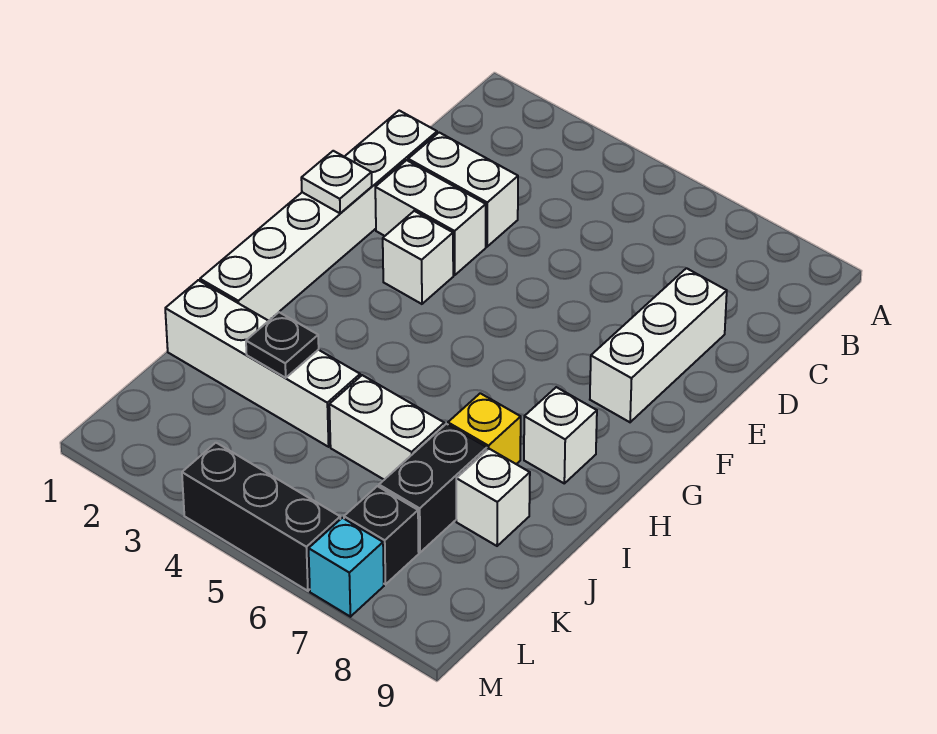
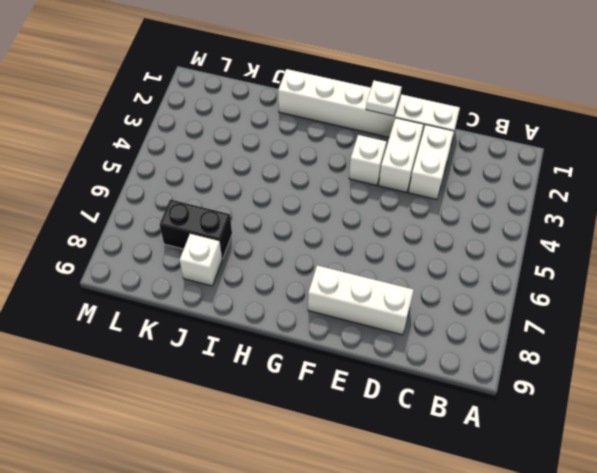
none -> white 1x1 brick [524,387,597,483]
none -> yellow 1x1 brick [448,393,521,464]
none -> white 1x4 brick [165,280,360,447]

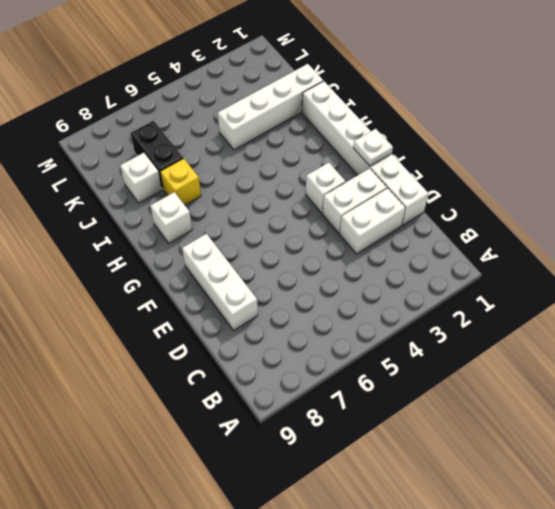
none -> white 1x2 brick [329,375,444,480]
none -> black 1x1 brick [344,486,419,584]
none -> black 1x3 brick [182,443,340,591]

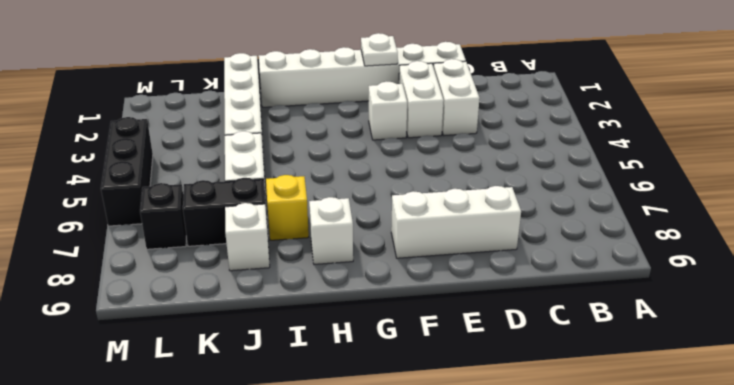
none -> cyan 1x1 brick [309,518,384,617]
none -> black 1x1 plate [246,312,319,378]

